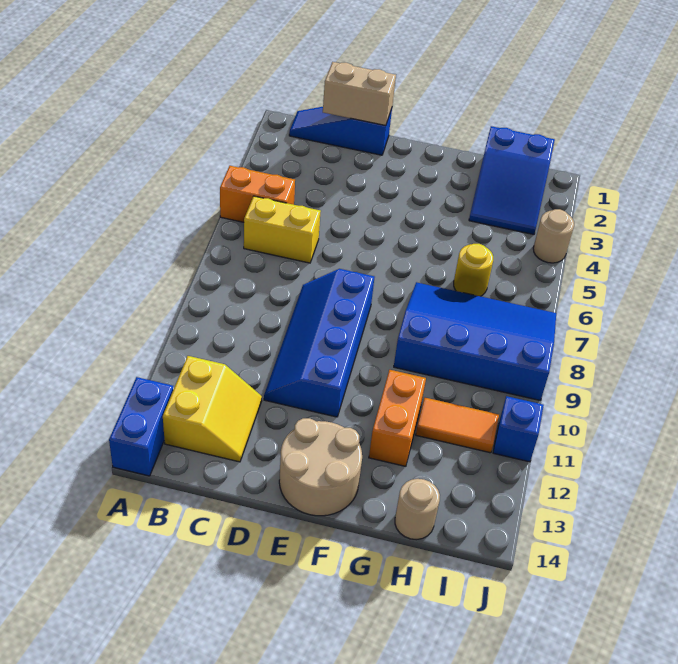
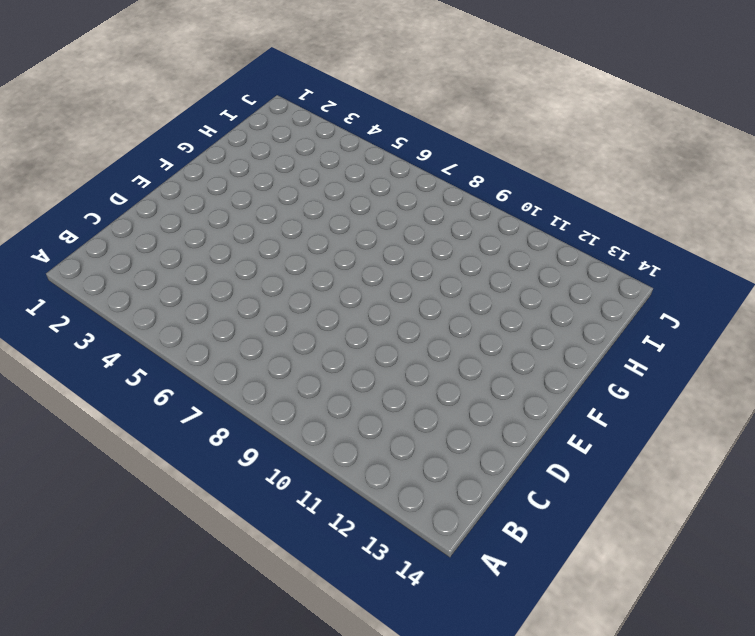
none -> orange 1x2 brick [220,166,295,222]
none -> blue 1x2 brick [109,377,173,476]
none -> blue 1x3 slope [289,107,392,155]

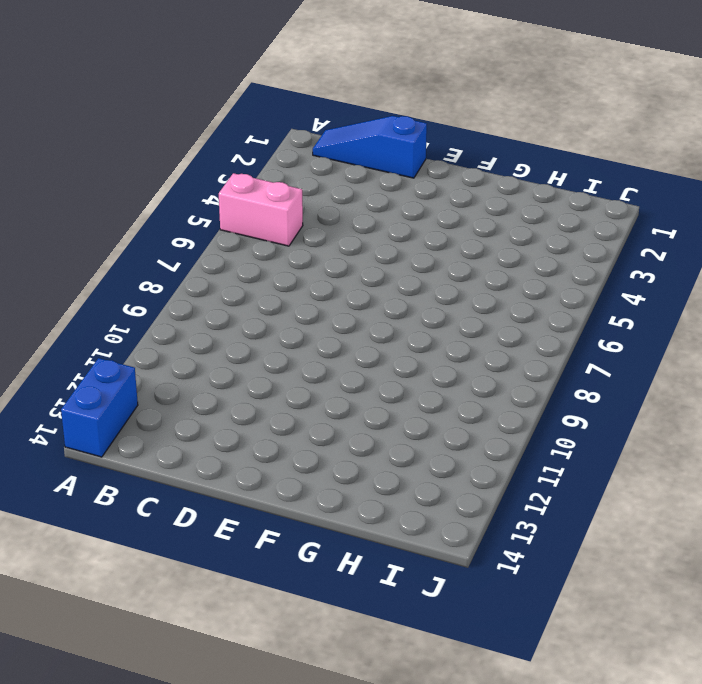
pink 1x2 brick [219,173,303,246] -> orange 1x2 brick [220,166,295,222]
none -> yellow 1x2 brick [244,196,321,263]
none -> yellow 2x2 slope [163,356,262,462]
none -> blue 2x4 slope [264,269,374,417]

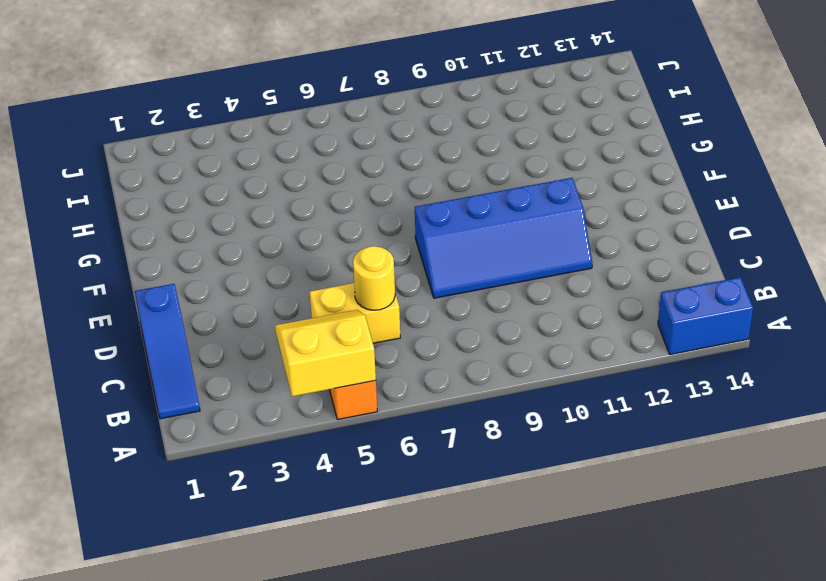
yellow 2x2 slope [275,310,376,397] -> yellow 2x2 slope moved to [163,356,262,462]
yellow 1x2 brick [310,283,400,343] -> yellow 1x2 brick turned to [244,196,321,263]
yellow 1x1 round brick [353,246,395,310] -> yellow 1x1 round brick moved to [454,244,493,296]
none -> tan 2x2 round brick [279,418,362,516]
none -> blue 3x4 slope [394,282,556,400]
none -> orange 1x2 brick [369,370,426,466]

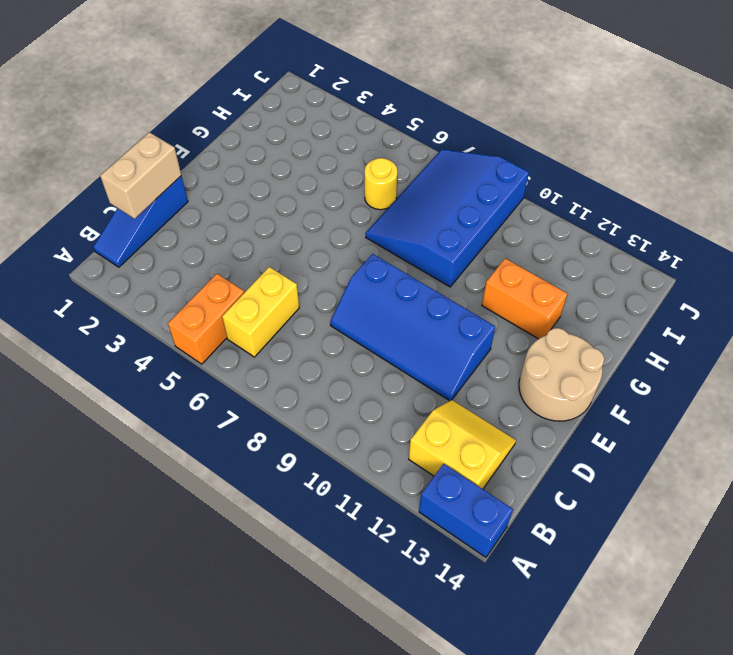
none -> blue 2x3 slope [469,126,555,235]
none -> orange 1x2 tile [416,398,499,453]
none -> tan 1x1 round brick [395,479,440,540]

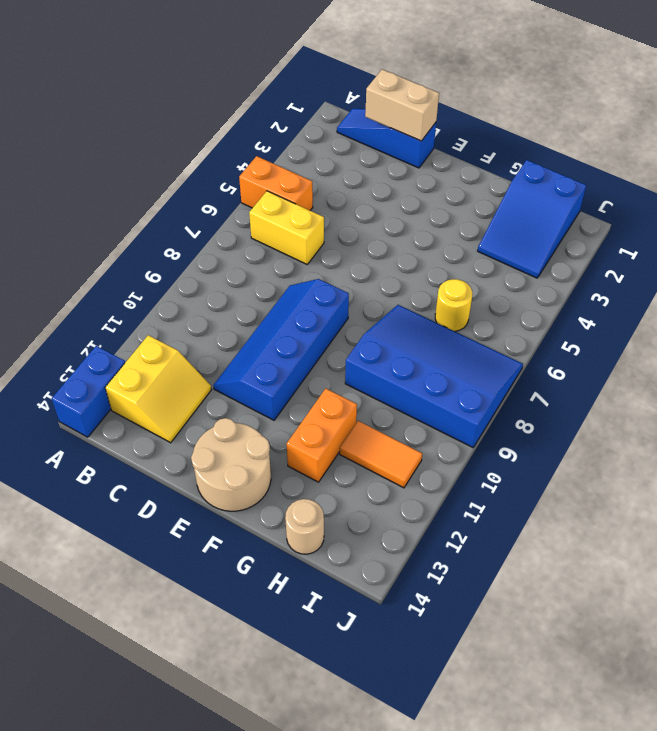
none -> tan 1x1 round brick [533,209,574,263]
none -> blue 1x1 brick [493,396,544,462]

